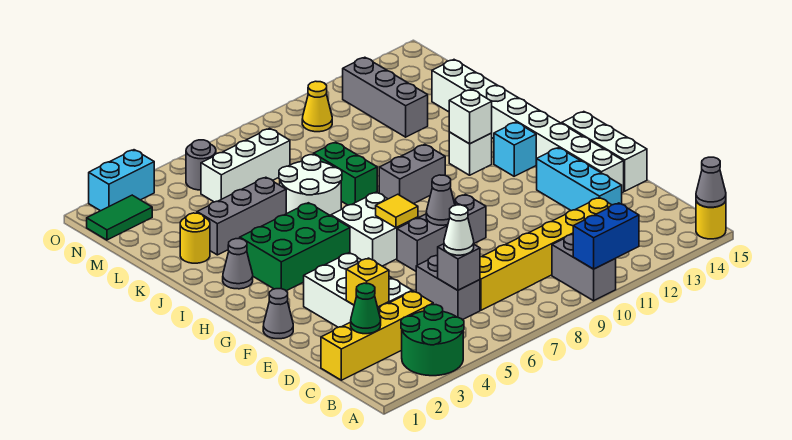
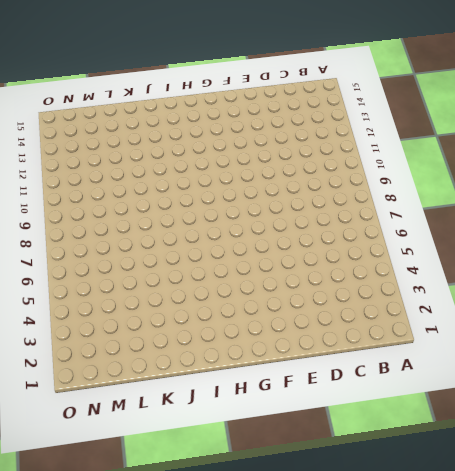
none -> green 2x2 round brick [401,305,464,376]
none -> grey 1x2 brick [552,234,616,301]
none -> yellow 1x1 round brick [696,201,726,239]
none -> yellow 1x4 brick [321,291,433,380]

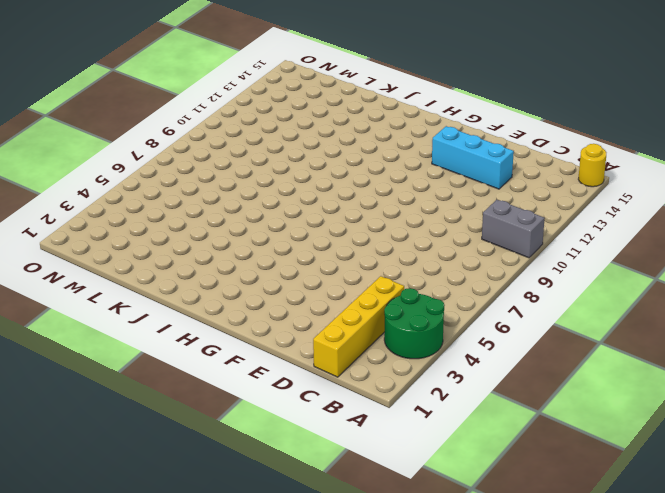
none -> grey 1x2 brick [416,256,480,320]
none -> yellow 1x6 brick [480,197,611,310]
none -> white 2x3 brick [304,253,412,327]
none -> white 1x8 brick [432,60,624,193]

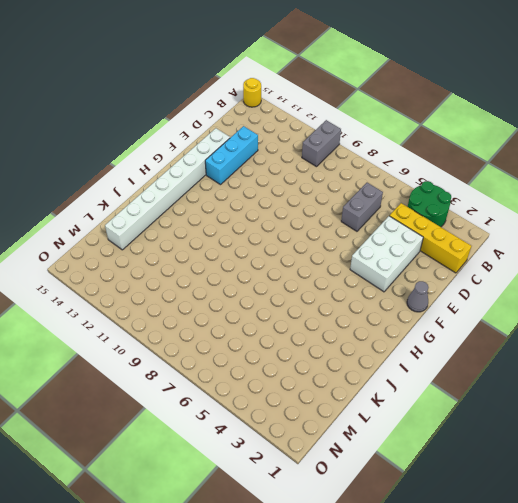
none -> yellow 1x6 brick [480,197,611,310]
none -> white 1x3 brick [562,112,647,191]
none -> grey 1x3 brick [397,194,486,271]
none -> white 2x2 brick [331,192,418,266]

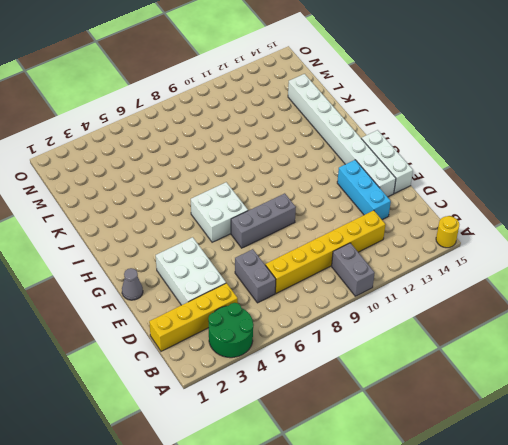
none -> green 2x3 brick [240,203,350,291]
none -> cyan 1x1 brick [494,122,536,176]
none -> grey 1x1 cone [223,239,253,289]
none -> grey 1x2 brick [379,144,445,204]

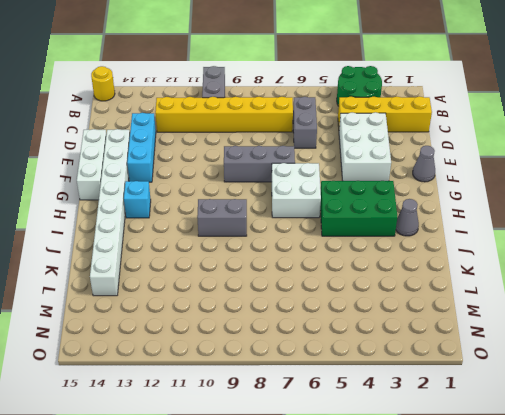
none -> white 1x1 brick [449,132,492,175]
none -> white 2x2 round brick [279,155,342,216]
none -> green 1x2 brick [314,142,377,205]
none -> yellow 1x1 round brick [180,213,210,263]

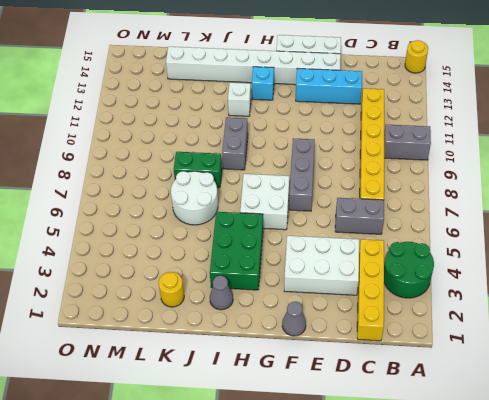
none -> grey 1x3 brick [197,177,286,255]
none -> grey 1x3 brick [343,57,428,137]
none -> white 1x3 brick [201,128,290,202]
none -> green 1x2 tile [87,195,152,240]

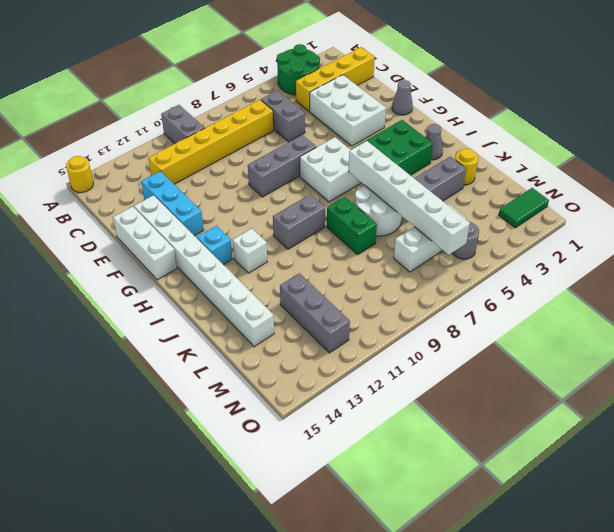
white 1x6 brick [349,141,470,255] -> none
none -> yellow 1x1 cone [302,81,332,132]
none -> cyan 1x2 brick [89,150,154,211]
none -> blue 1x2 brick [573,203,639,269]
none -> grey 1x1 cone [696,157,726,207]

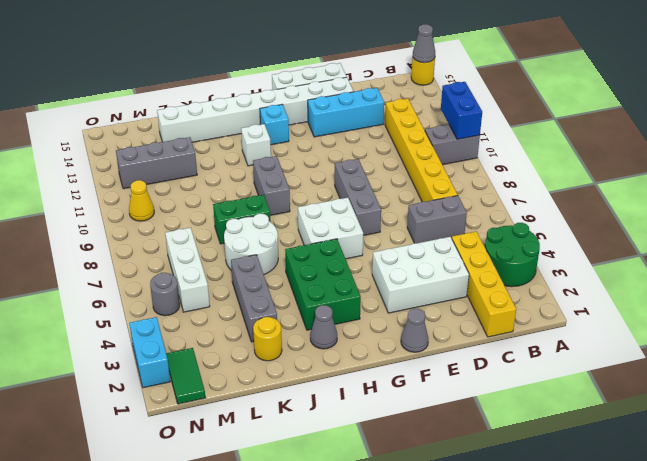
none -> green 1x1 cone [351,283,381,334]
none -> grey 1x1 brick [437,244,480,290]
none -> yellow 1x1 brick [346,258,389,307]
none -> grey 1x1 cone [426,175,455,225]

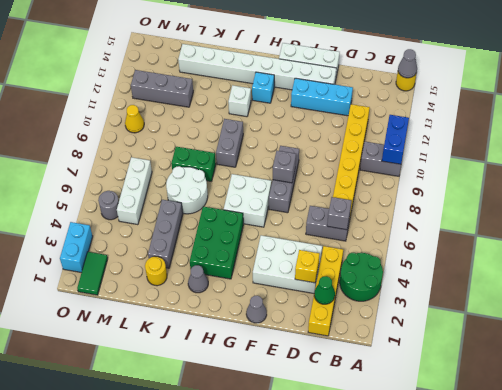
grey 1x1 brick [273,151,296,183] -> grey 1x1 cone [426,175,455,225]
none -> yellow 1x1 tile [376,194,418,228]
none -> white 1x1 brick [449,89,492,144]
none -> white 1x1 cone [444,205,474,255]

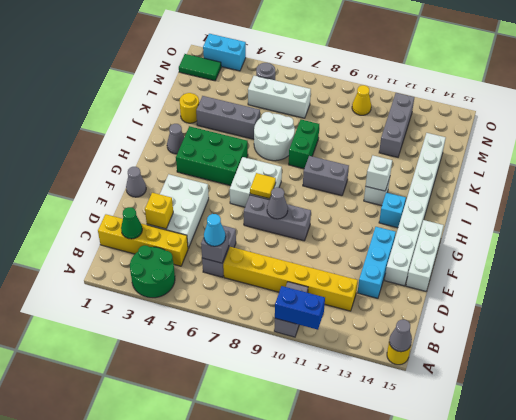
cyan 1x1 cone [204,214,226,246] -> white 1x1 cone [444,205,474,255]

